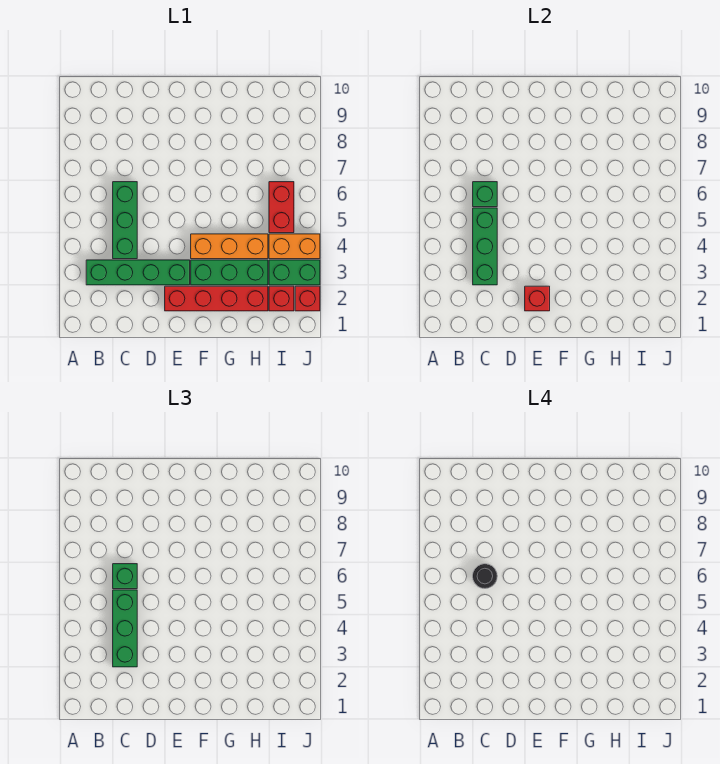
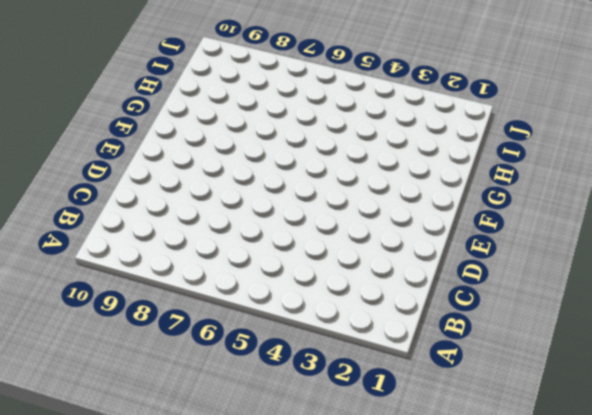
none -> green 1x4 brick [86,260,190,285]
none -> green 1x3 brick [113,182,137,259]
none -> red 1x4 brick [165,286,268,311]

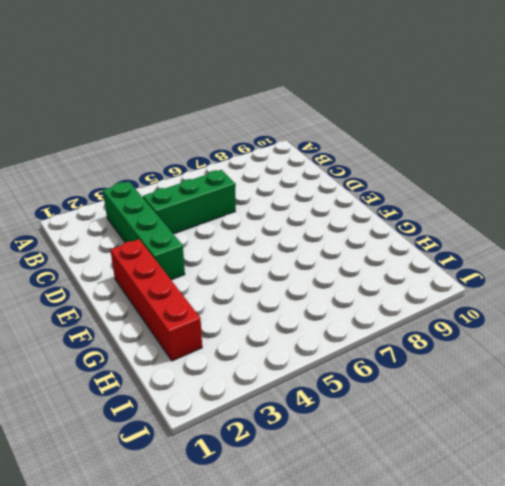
none -> green 1x3 brick [191,260,268,285]
none -> orange 1x3 brick [191,234,268,259]
none -> red 1x1 brick [269,286,294,311]

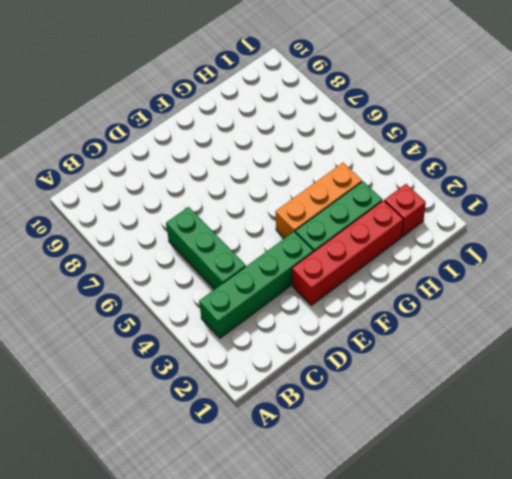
none -> green 1x2 brick [269,260,320,285]
none -> orange 1x2 brick [269,234,320,259]
none -> red 1x2 brick [269,182,294,233]

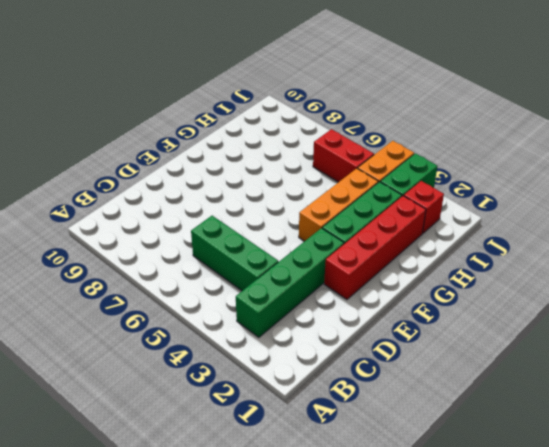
none -> red 1x1 brick [295,286,320,311]
none -> green 1x3 brick [473,208,497,285]
none -> green 1x1 brick [473,182,497,207]

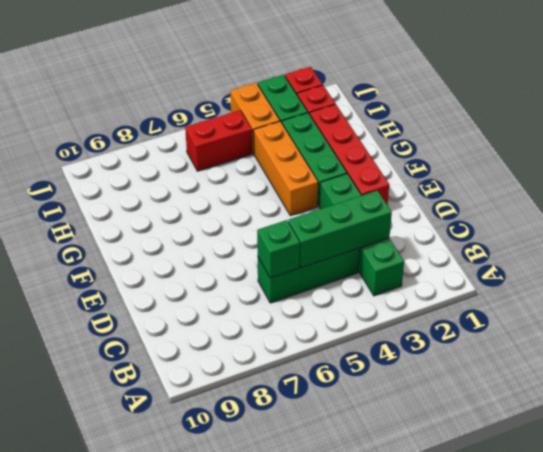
none -> red 1x1 brick [525,286,550,311]
none -> green 1x3 brick [113,590,137,667]
none -> green 1x1 brick [113,564,137,589]

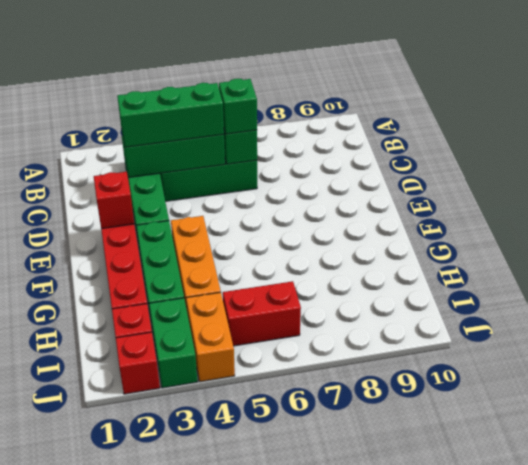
none -> black 1x1 round brick [473,564,497,589]

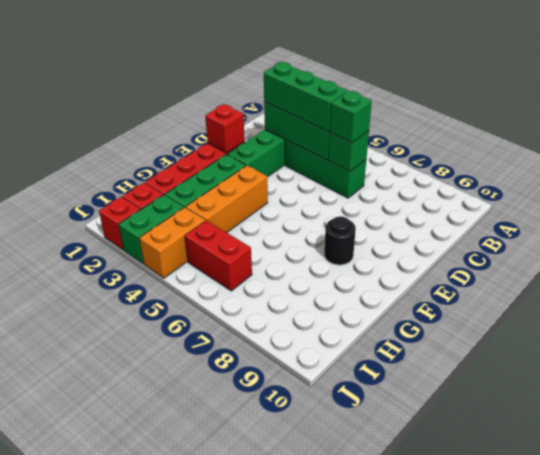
black 1x1 round brick [324,216,356,265] -> black 1x1 round brick moved to [473,564,497,589]

